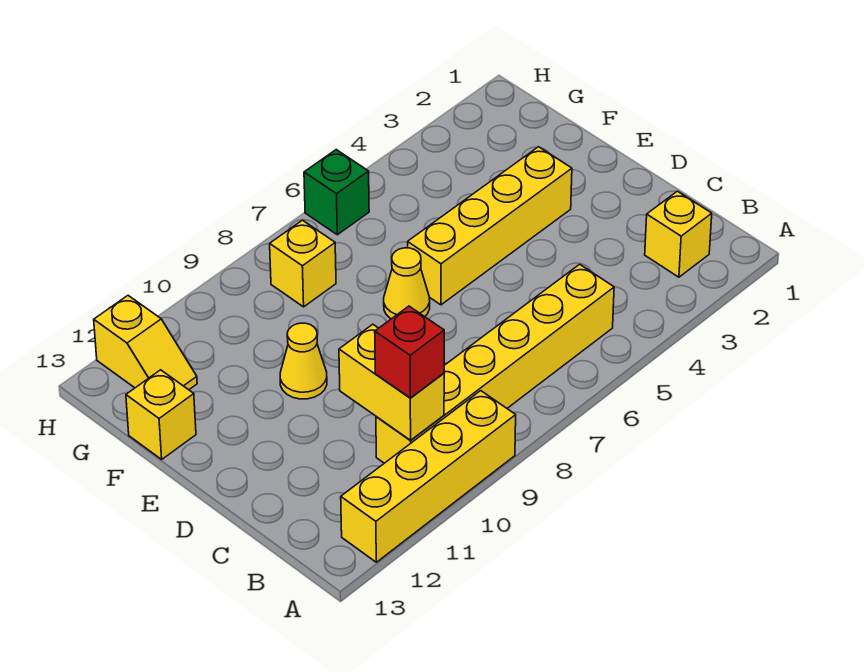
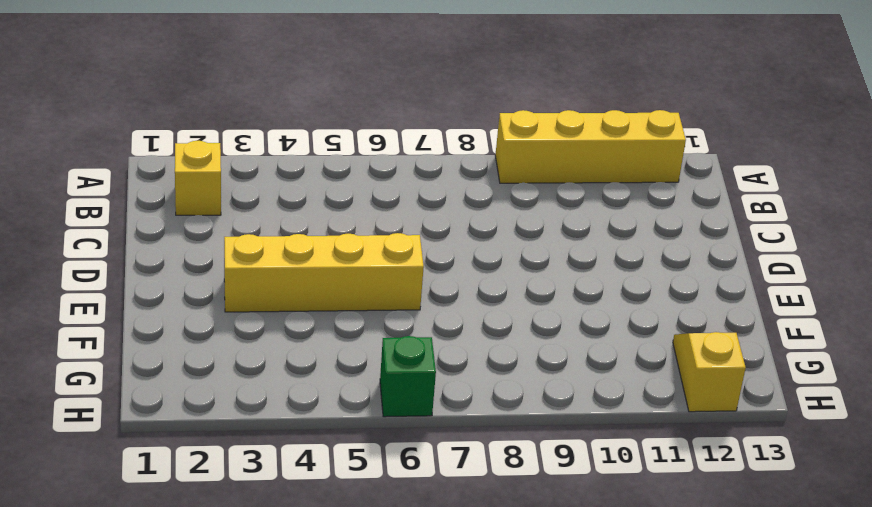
none -> yellow 1x6 brick [376,264,614,463]
none -> yellow 1x1 cone [384,248,430,319]
none -> yellow 1x1 cone [280,323,327,399]

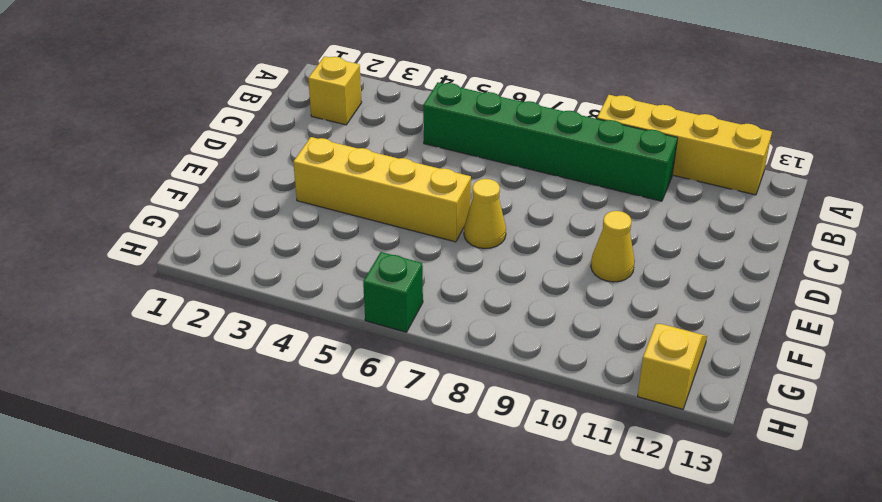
green 1x6 brick [423,82,678,201] -> yellow 1x6 brick [376,264,614,463]
none -> yellow 1x1 brick [126,370,196,459]
none -> yellow 1x1 brick [270,220,336,307]
none -> yellow 1x2 brick [339,324,444,440]

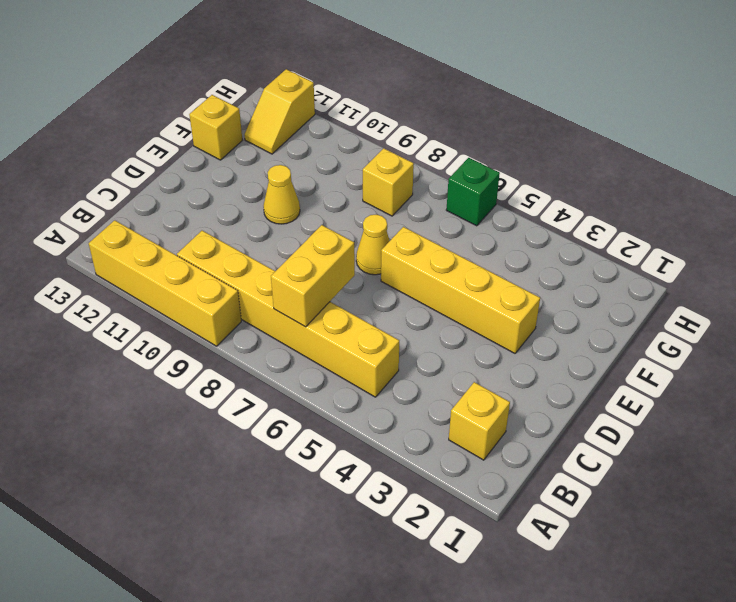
yellow 1x2 brick [271,225,355,327] -> yellow 1x2 brick moved to [339,324,444,440]
none -> red 1x1 brick [375,306,444,398]

